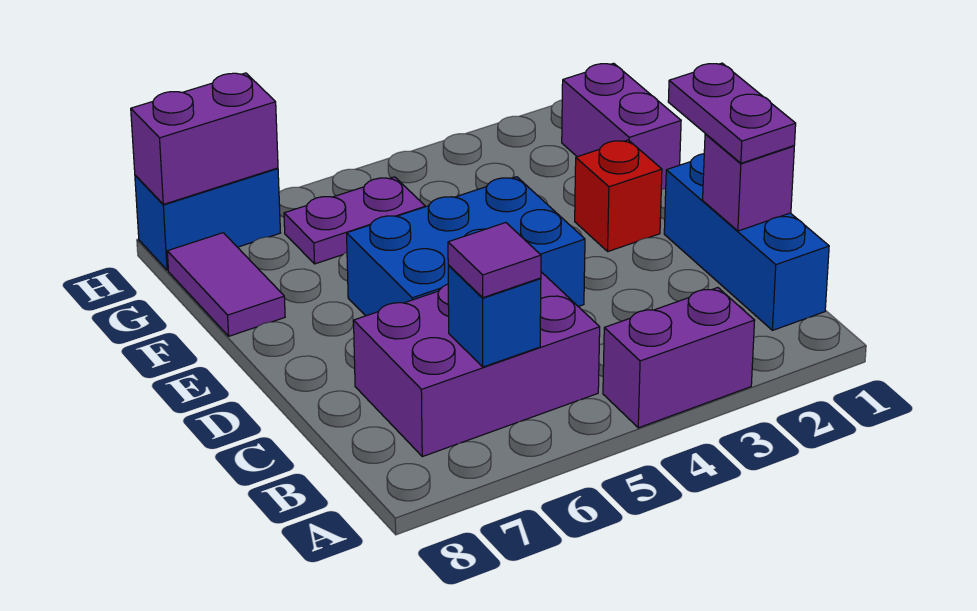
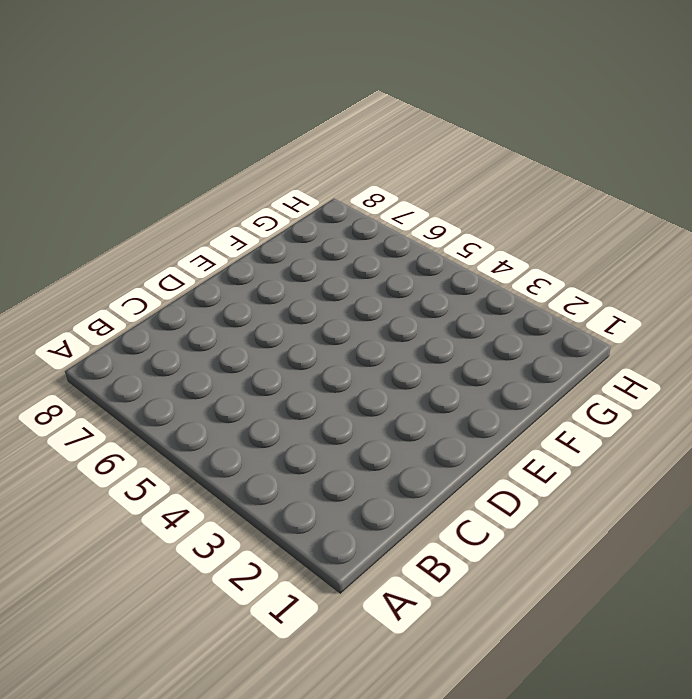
none -> purple 1x2 brick [603,288,755,428]
none -> blue 1x3 brick [664,154,829,330]
none -> purple 2x3 brick [354,272,600,457]

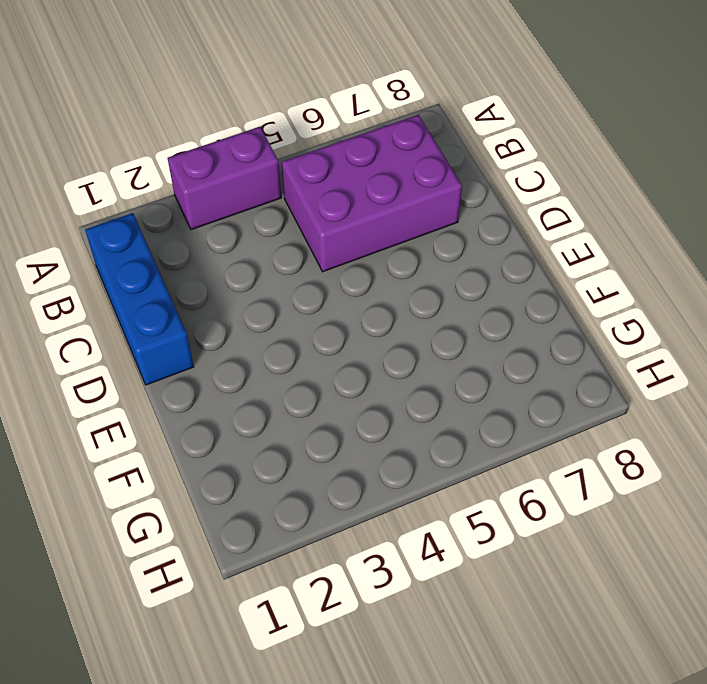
none -> blue 2x3 brick [347,177,585,316]
none -> red 1x1 brick [575,140,662,251]
none -> purple 1x2 brick [562,63,681,189]

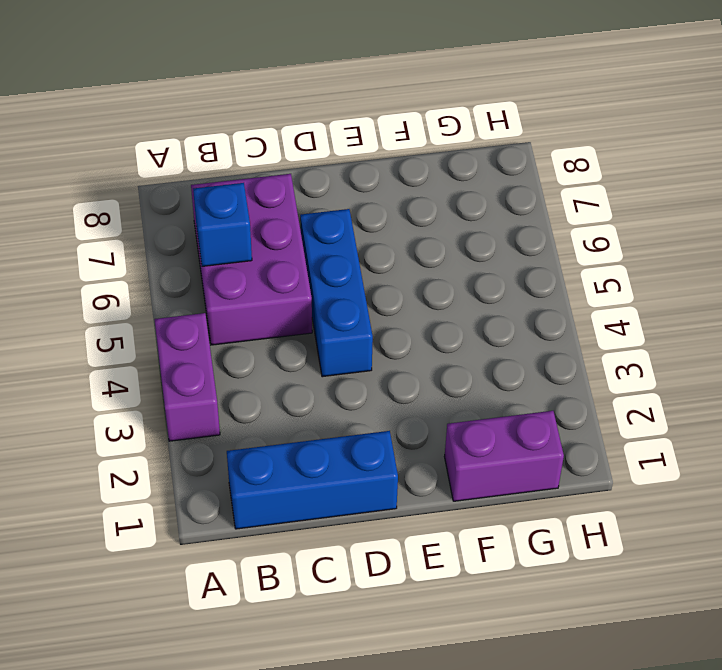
blue 1x3 brick [300,209,373,377] -> blue 2x3 brick [347,177,585,316]
none -> red 1x1 brick [575,140,662,251]
none -> purple 1x2 tile [167,233,285,336]
none -> purple 1x2 plate [284,177,426,264]

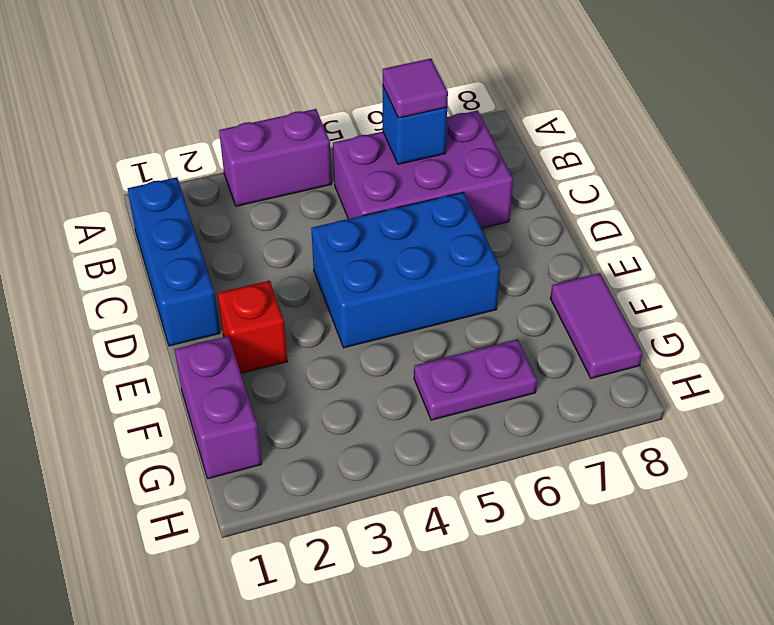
none -> blue 1x2 brick [135,168,280,270]
none -> purple 1x1 brick [703,134,794,231]
none -> purple 1x2 brick [131,73,278,204]

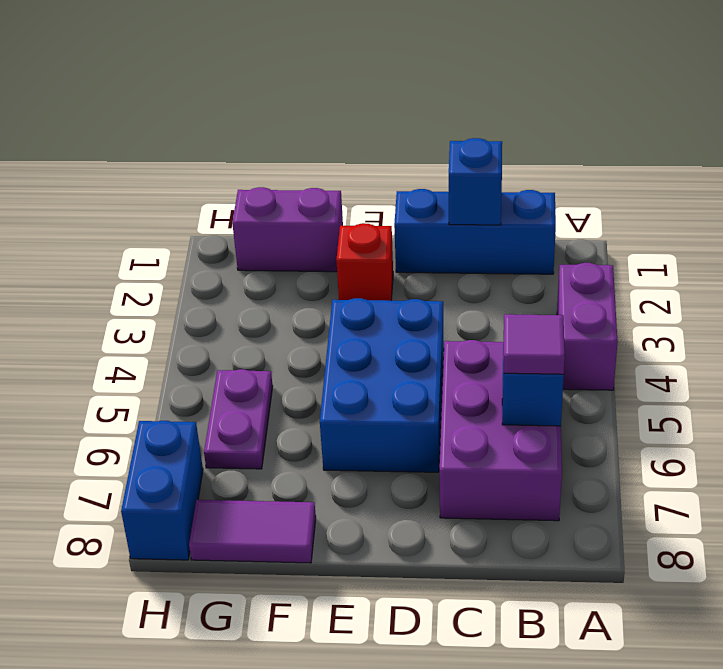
blue 1x1 brick [449,138,502,225] -> purple 1x1 brick [703,134,794,231]
none -> purple 1x2 brick [131,73,278,204]
none -> purple 1x2 plate [668,63,796,163]

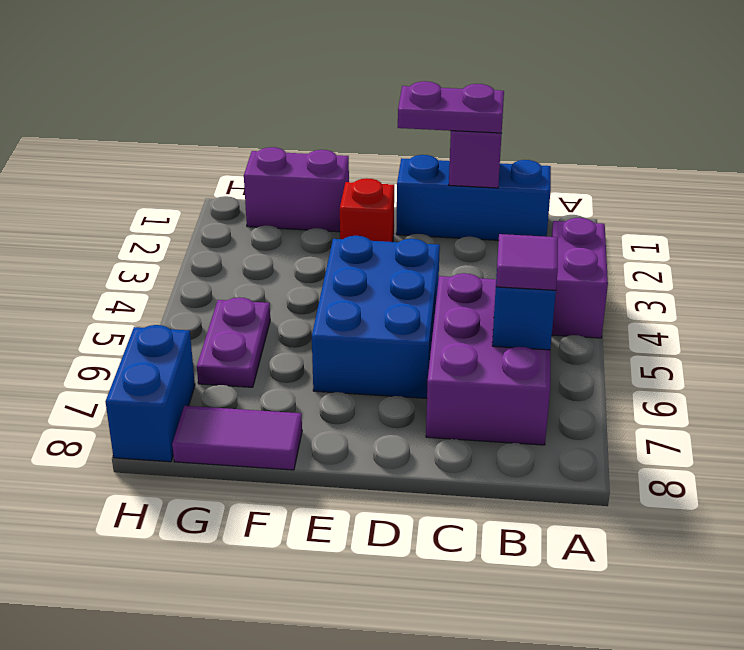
none -> purple 1x2 brick [131,73,278,204]

